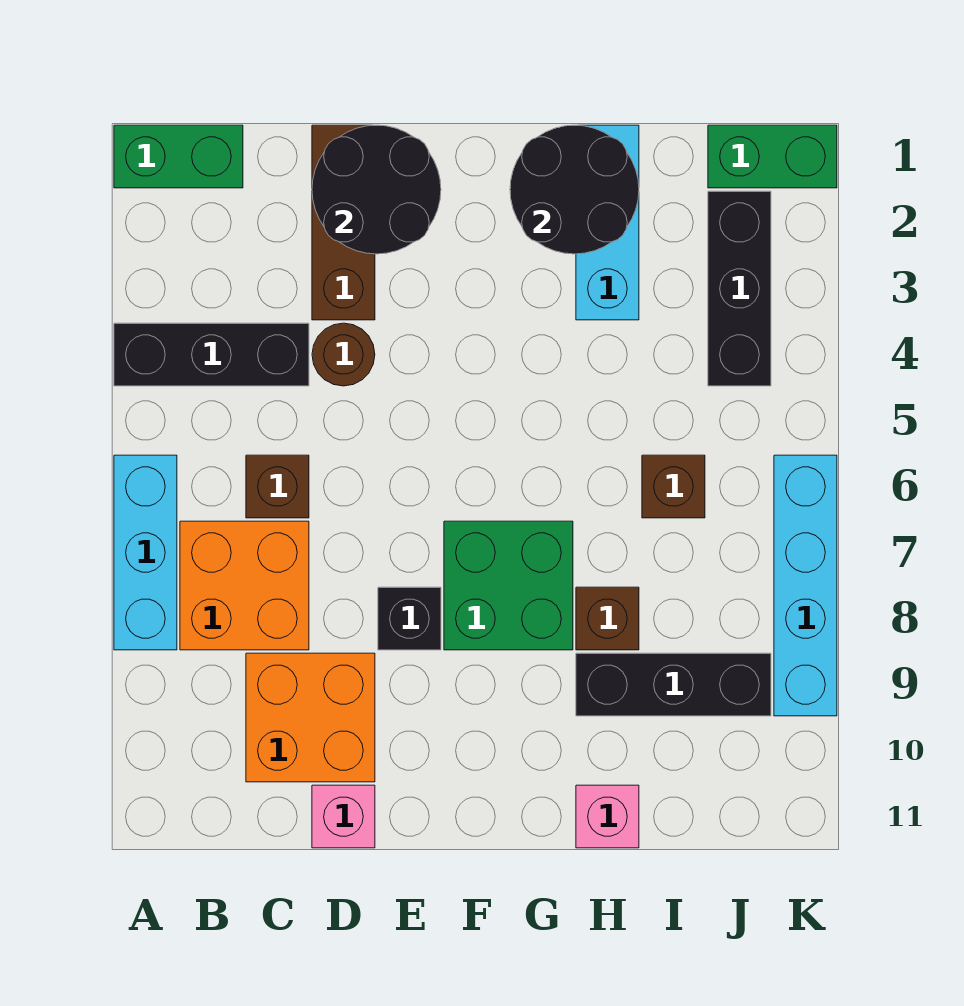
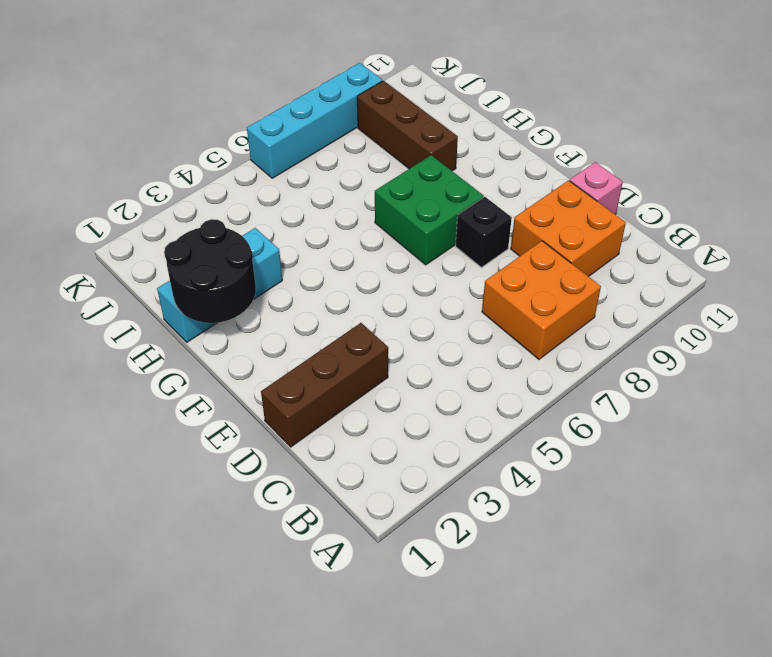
brown 1x3 brick [357,81,458,171] -> black 1x3 brick [576,653,771,716]
none -> green 1x2 brick [114,125,243,188]
none -> black 1x3 brick [114,323,309,386]
none -> cyan 1x3 brick [114,455,177,650]

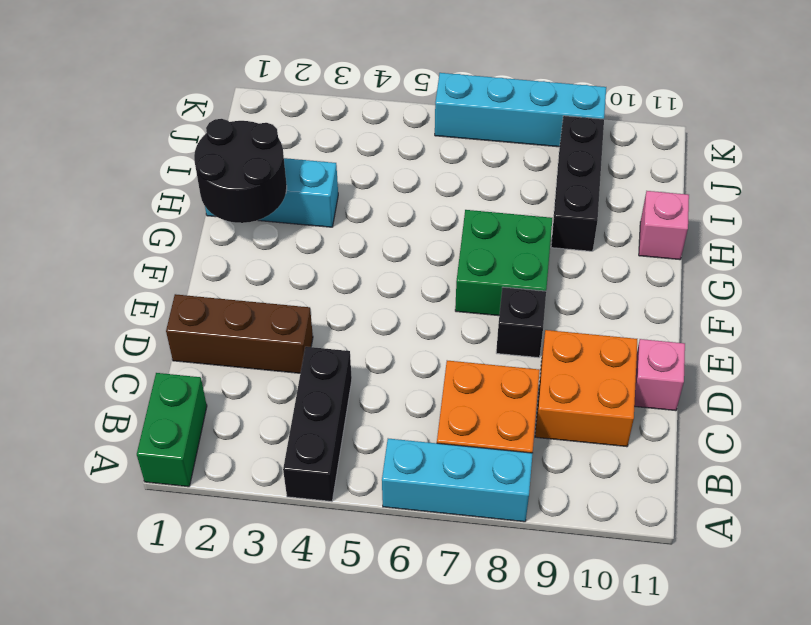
none -> brown 1x1 brick [246,455,309,518]
none -> brown 1x1 round brick [312,323,375,386]
none -> brown 1x1 brick [576,587,639,650]

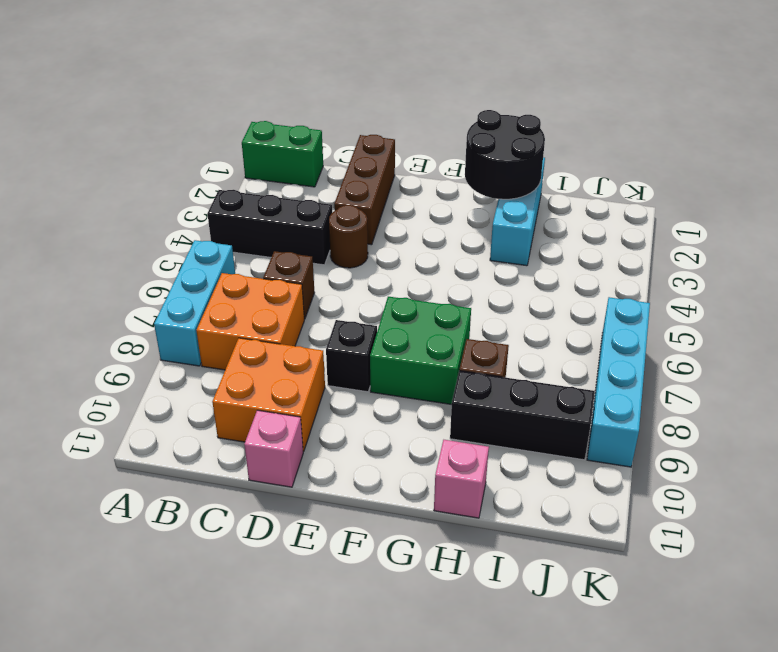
none -> brown 1x1 brick [642,455,705,518]
none -> green 1x2 brick [708,125,837,188]
none -> black 1x3 brick [708,191,771,386]

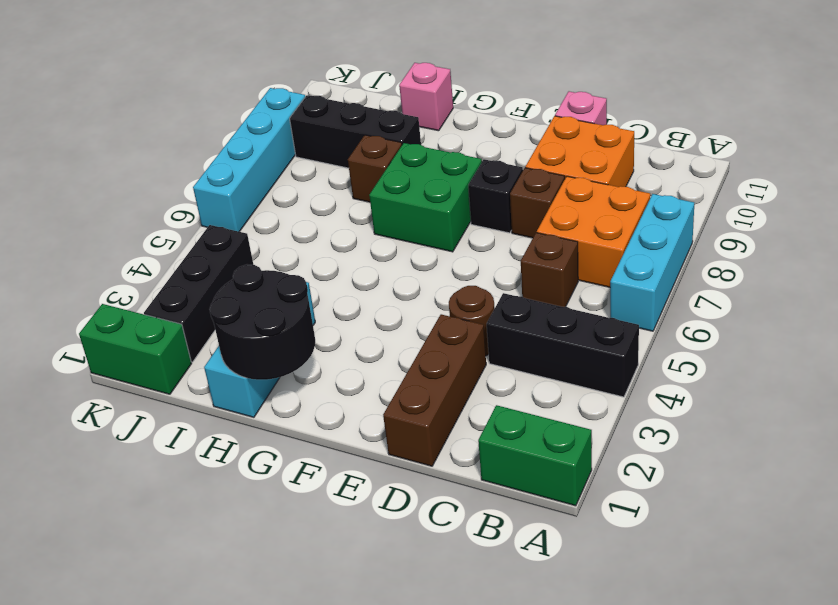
brown 1x1 brick [510,168,565,238] -> brown 1x1 brick moved to [642,455,705,518]
none -> black 2x2 round brick [312,125,441,254]

